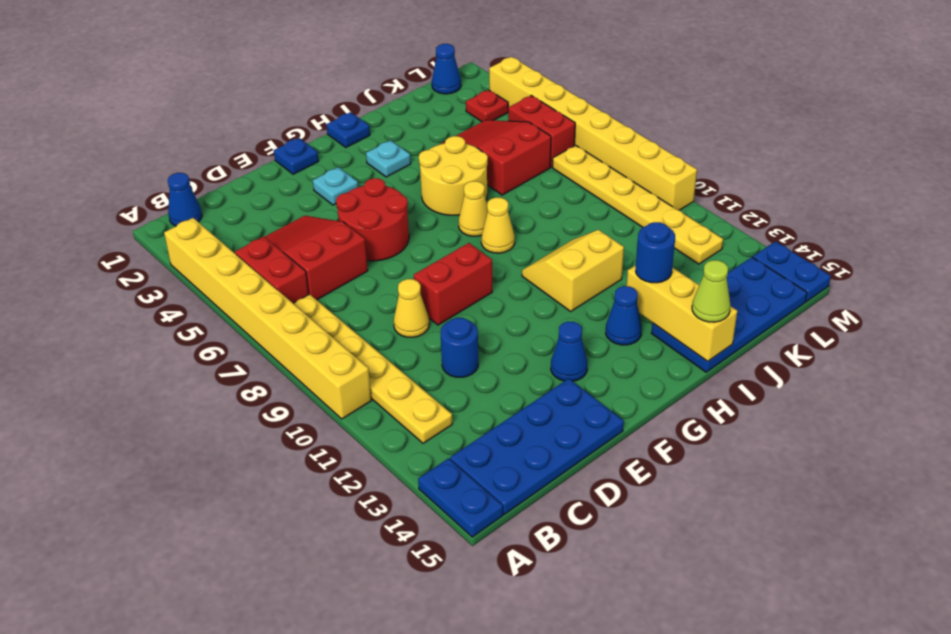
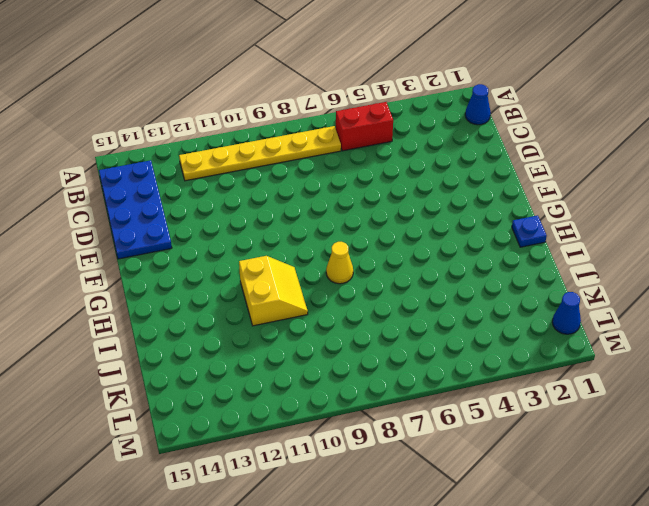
none -> yellow 1x8 brick [164,218,372,419]
none -> blue 1x2 plate [418,458,503,537]
none -> red 2x3 slope [265,216,368,300]
none -> yellow 1x1 cone [394,279,429,337]

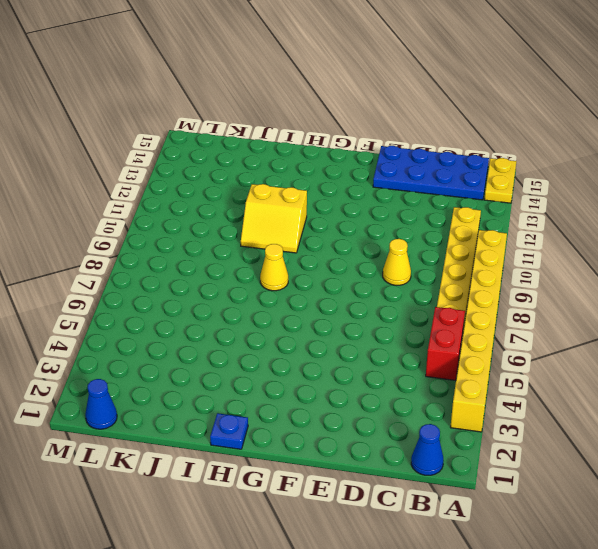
yellow 1x2 plate [484,158,516,203] -> blue 1x2 plate [418,458,503,537]
none -> red 2x3 slope [265,216,368,300]
none -> blue 1x1 round brick [441,318,478,377]
none -> red 2x2 round brick [336,178,409,261]
none -> red 1x2 brick [414,243,492,325]

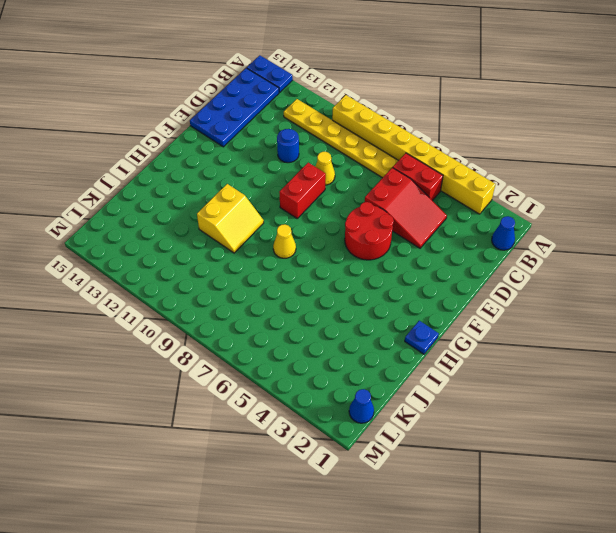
none -> blue 1x1 plate [274,138,319,174]
none -> cyan 1x1 plate [313,167,358,205]
none -> blue 1x1 cone [551,322,587,381]
none -> cyan 1x1 plate [366,140,411,177]

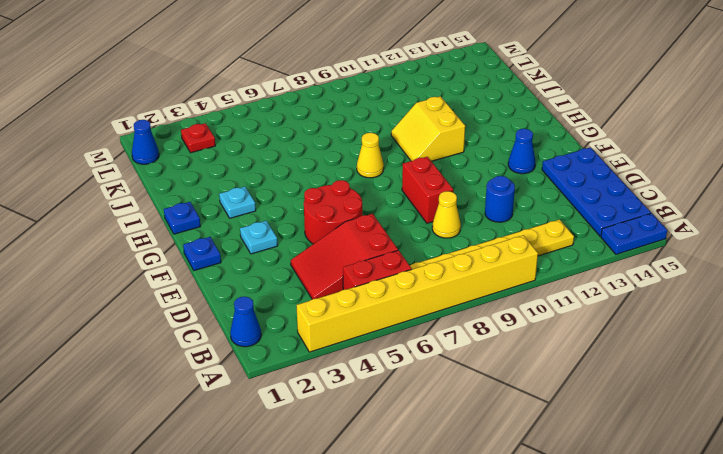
none -> yellow 2x2 round brick [419,136,488,215]
none -> yellow 1x1 cone [458,181,487,236]
none -> blue 1x1 cone [606,286,642,345]
none -> blue 2x4 plate [651,257,807,372]

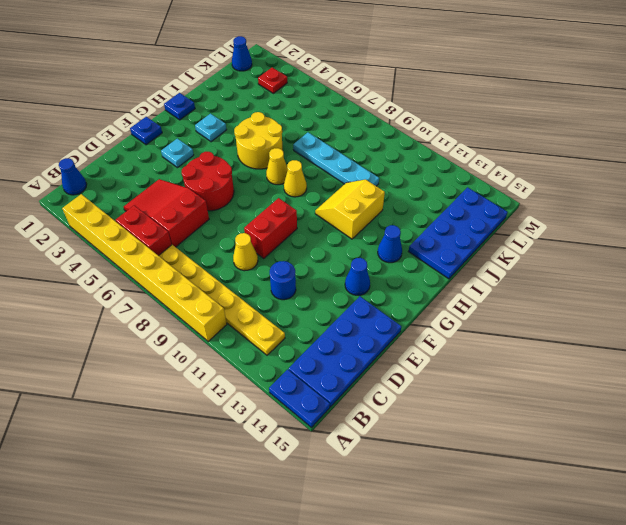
cyan 1x4 plate [293,132,379,186] -> none
none -> red 2x3 slope [439,120,551,195]
none -> red 1x2 brick [508,95,575,167]
none -> yellow 1x6 plate [553,145,723,264]
none -> yellow 1x8 brick [489,57,697,210]

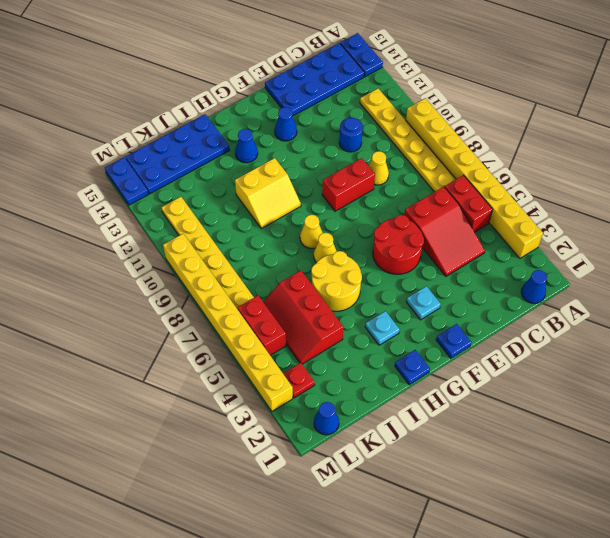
red 2x3 slope [264,270,343,364] -> red 2x3 slope turned to [439,120,551,195]
none -> yellow 1x3 brick [627,265,737,361]
none -> blue 1x1 round brick [636,222,675,283]
none -> lime 1x1 cone [692,260,730,322]

